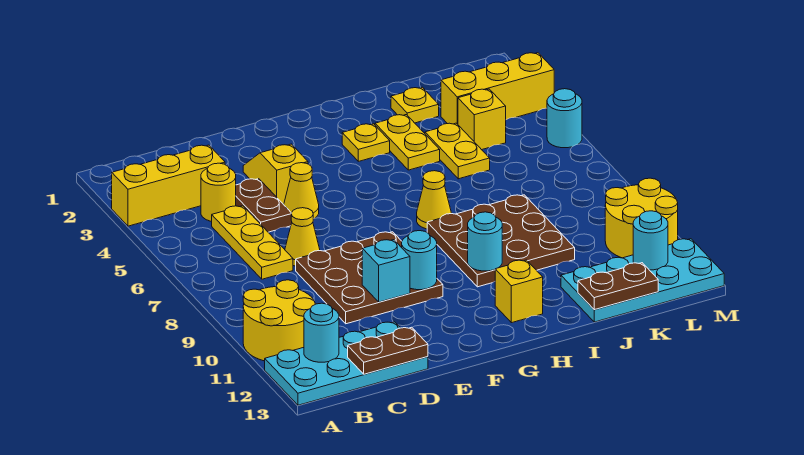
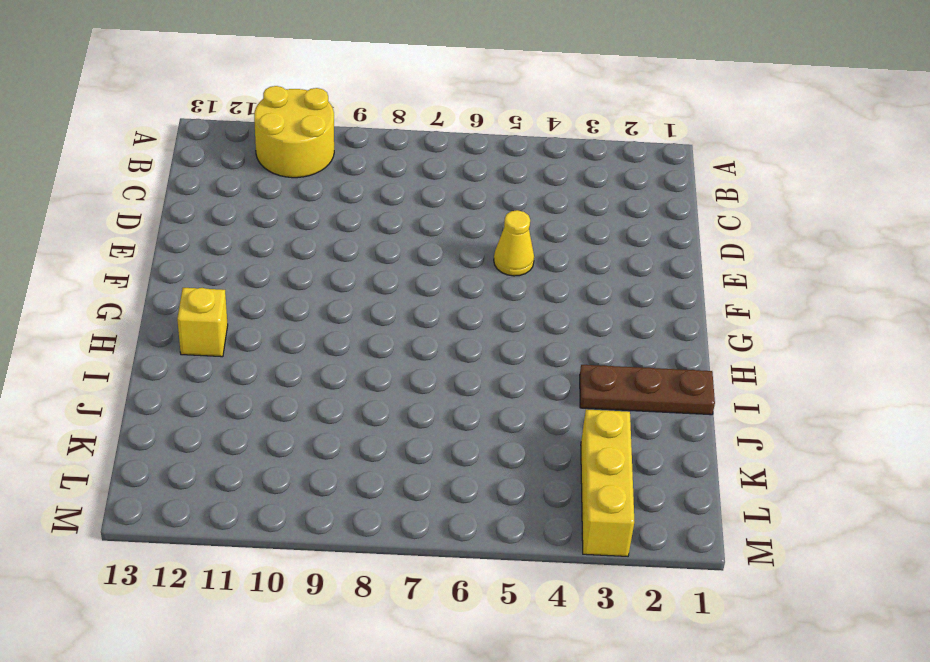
brown 1x3 plate [580,365,715,415] -> yellow 1x2 plate [375,115,440,170]
none -> yellow 1x3 brick [112,145,225,226]
none -> cyan 2x4 plate [265,322,428,405]
none -> yellow 1x1 round brick [201,163,236,222]

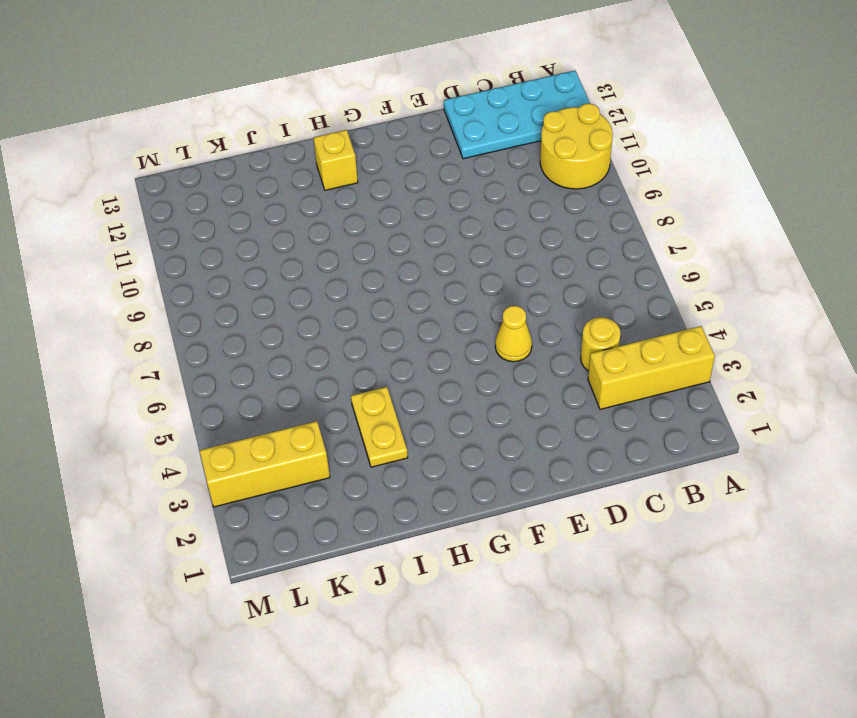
none -> yellow 1x3 plate [212,206,293,279]
none -> brown 1x2 plate [236,179,292,232]
none -> yellow 1x1 cone [285,208,320,266]

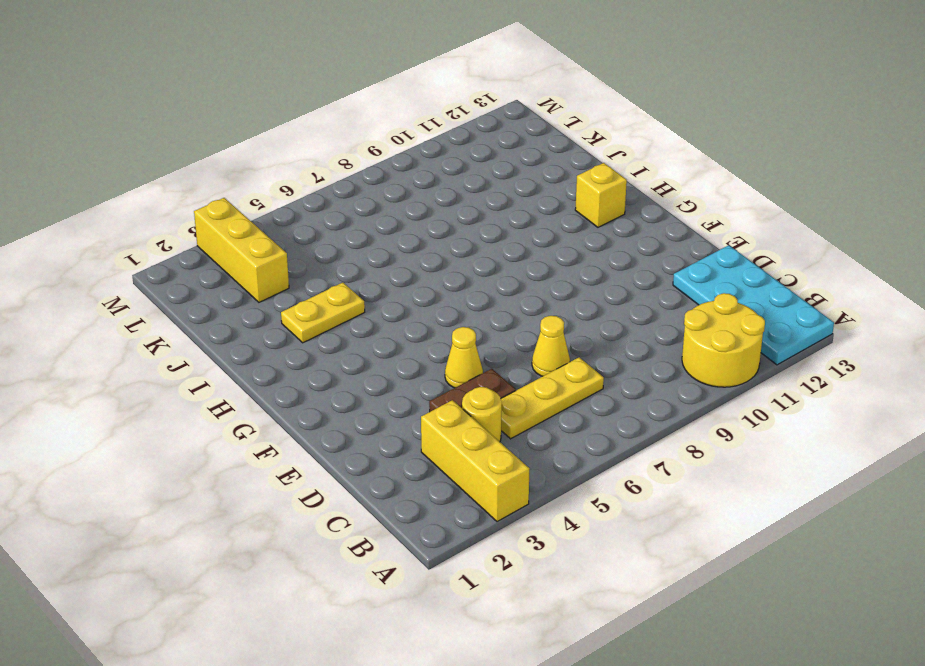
none -> brown 3x3 plate [296,232,443,324]
none -> yellow 1x2 slope [243,144,308,204]
none -> yellow 1x1 plate [342,124,390,161]

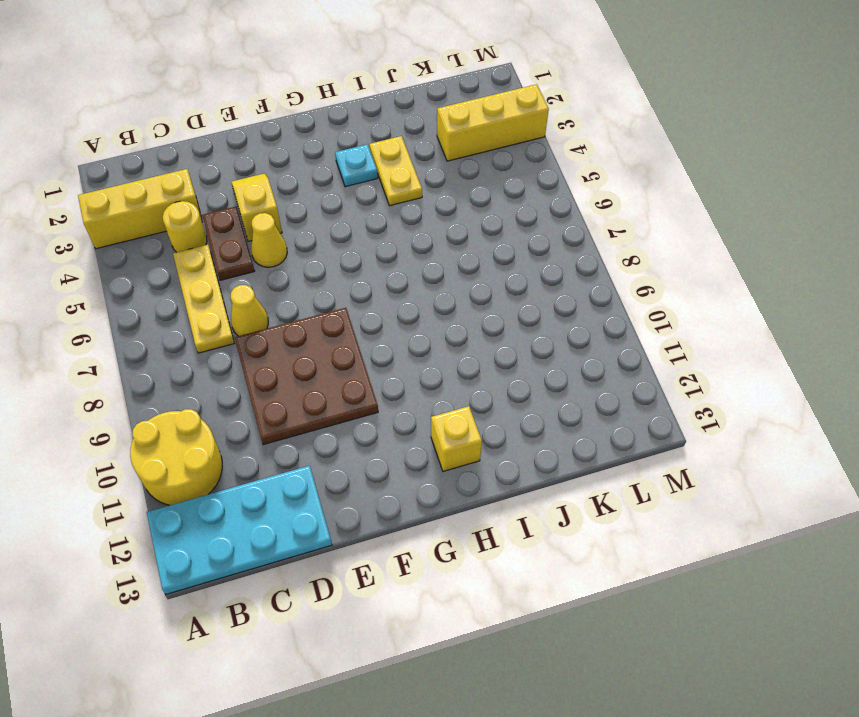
cyan 1x1 plate [335,144,378,187] -> yellow 1x1 plate [342,124,390,161]
none -> yellow 1x1 cone [417,171,451,229]
none -> brown 3x3 plate [427,195,575,287]
none -> yellow 1x1 plate [391,87,439,123]

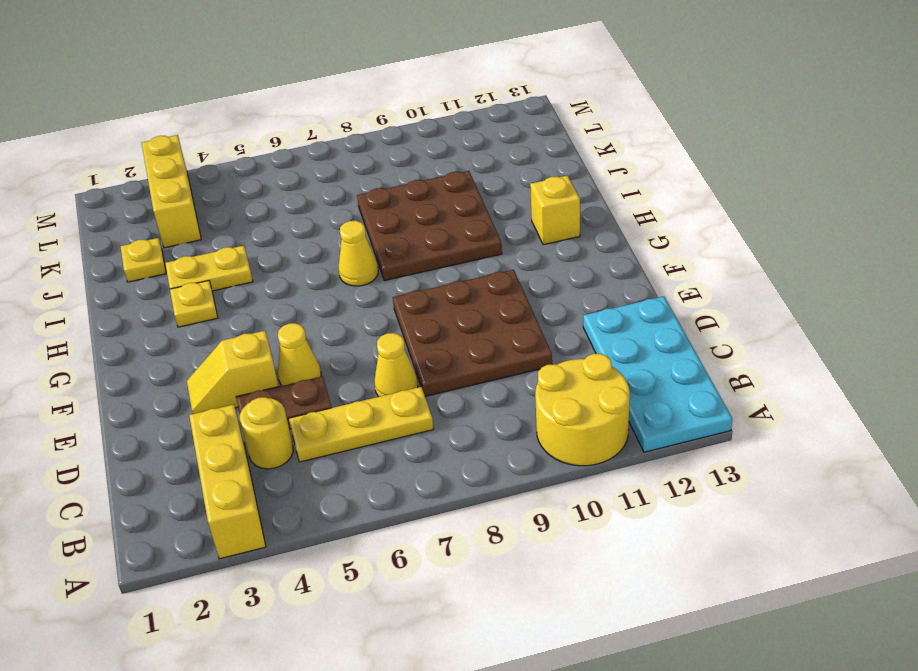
none -> yellow 1x2 plate [425,123,490,179]
none -> cyan 2x4 plate [561,239,724,322]
none -> yellow 1x1 brick [458,89,506,150]

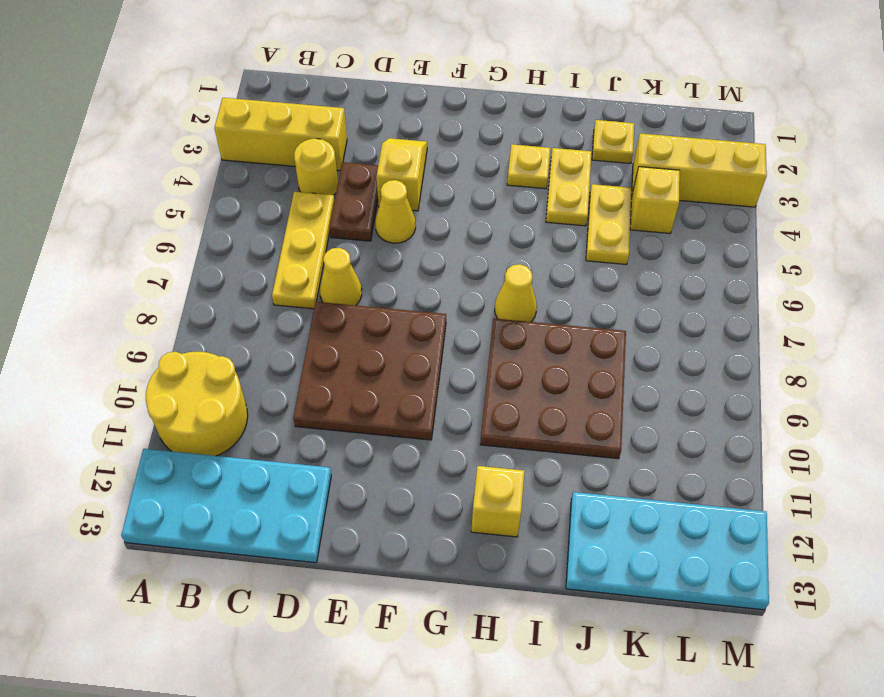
none -> yellow 2x2 round brick [605,178,678,258]
none -> cyan 1x1 round brick [547,89,582,148]
none -> cyan 1x1 round brick [304,303,339,362]

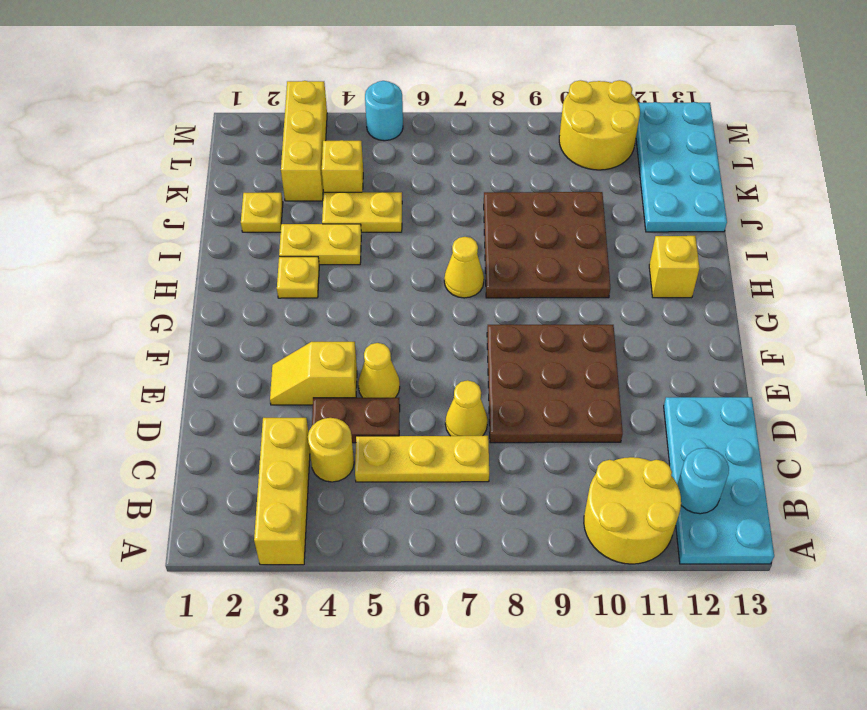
none -> brown 1x2 plate [348,327,428,374]
none -> cyan 1x1 brick [362,240,410,302]
none -> cyan 1x1 round brick [402,231,437,290]

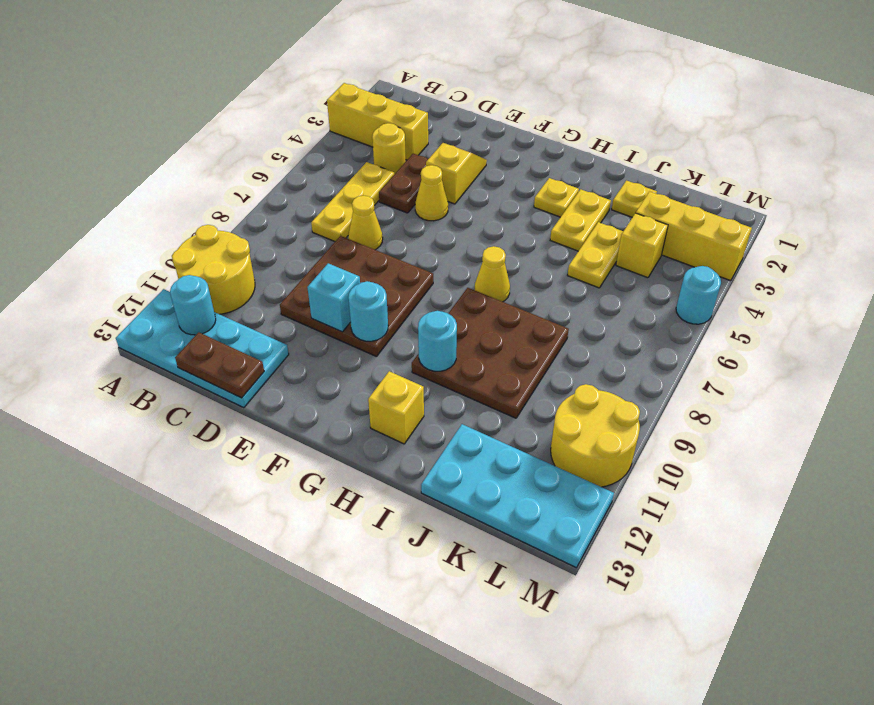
none -> brown 1x2 plate [578,263,658,310]
none -> cyan 1x1 round brick [633,211,668,270]

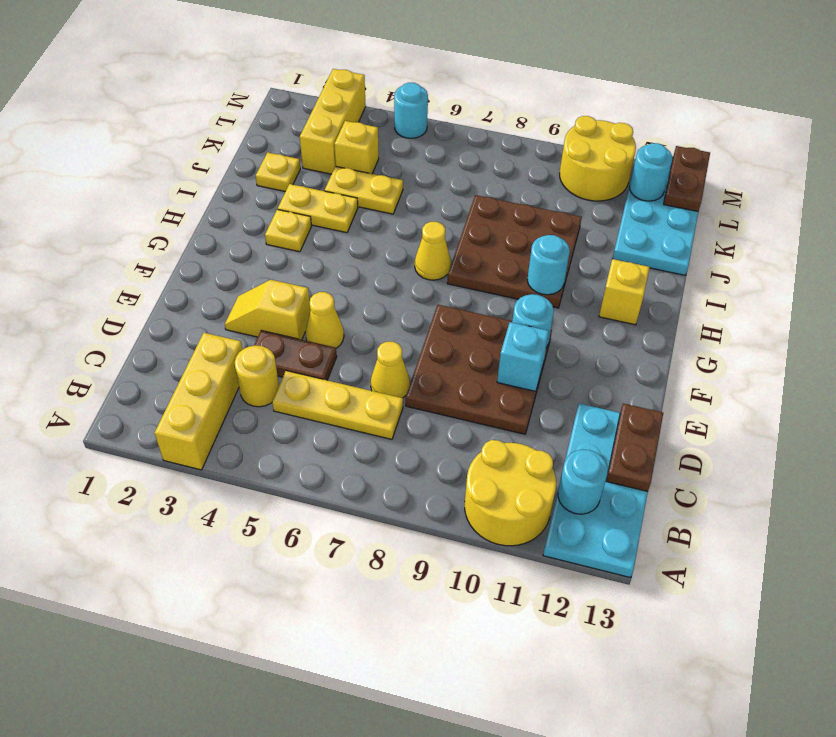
brown 1x2 plate [664,146,710,211] -> brown 1x2 plate moved to [578,263,658,310]

